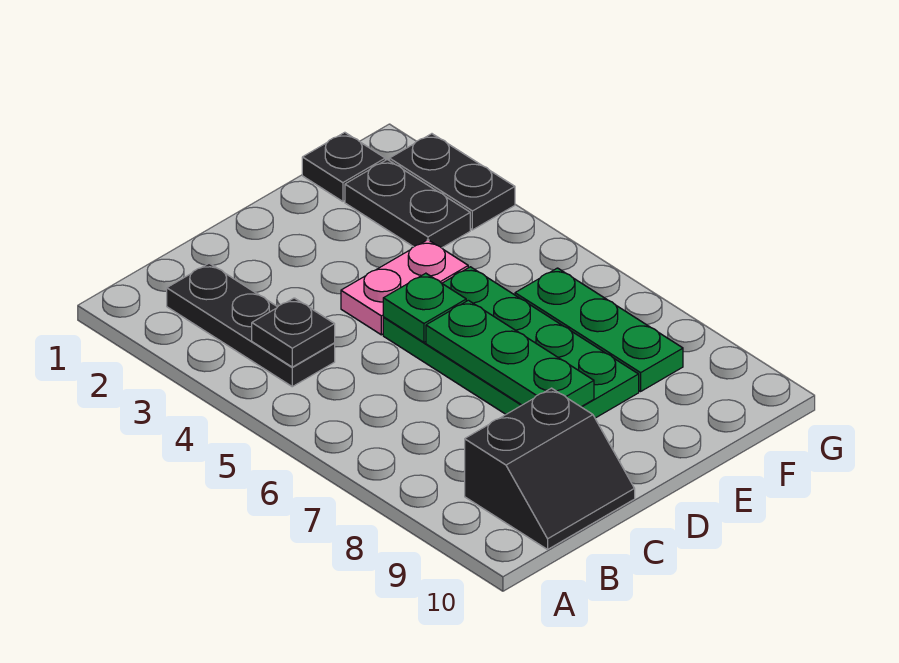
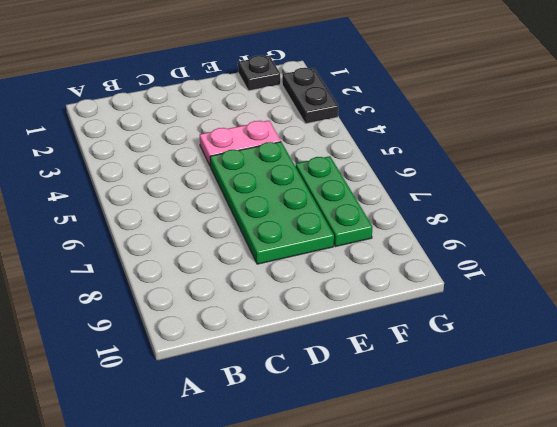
none -> black 1x3 plate [167,263,335,387]
none -> black 2x2 slope [465,388,635,549]

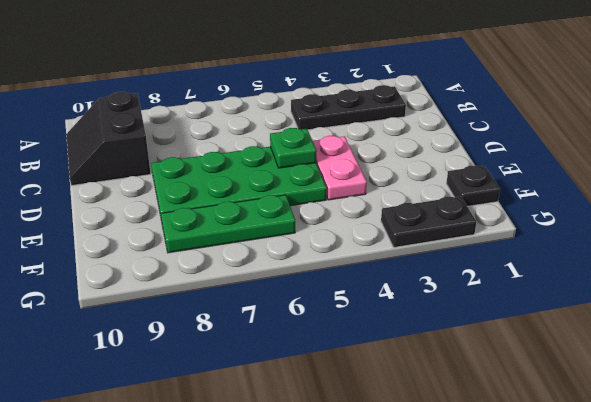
none -> black 1x2 plate [345,160,470,248]
none -> black 1x1 plate [252,298,335,367]

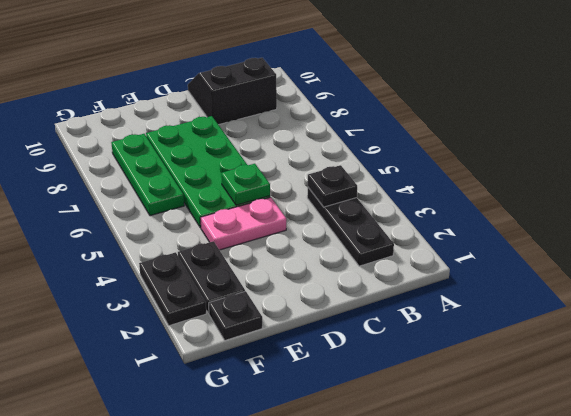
none -> green 1x3 plate [426,300,594,407]

